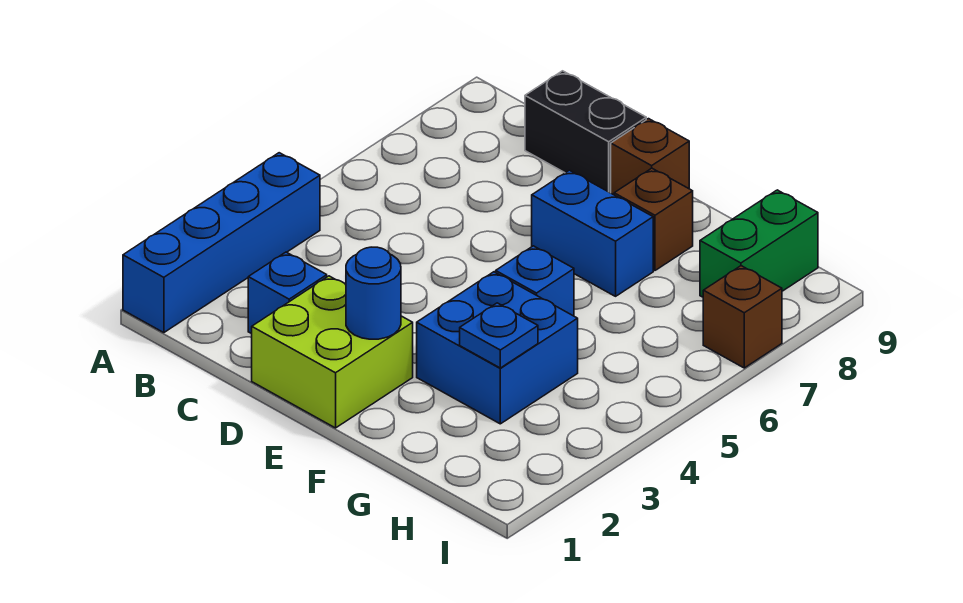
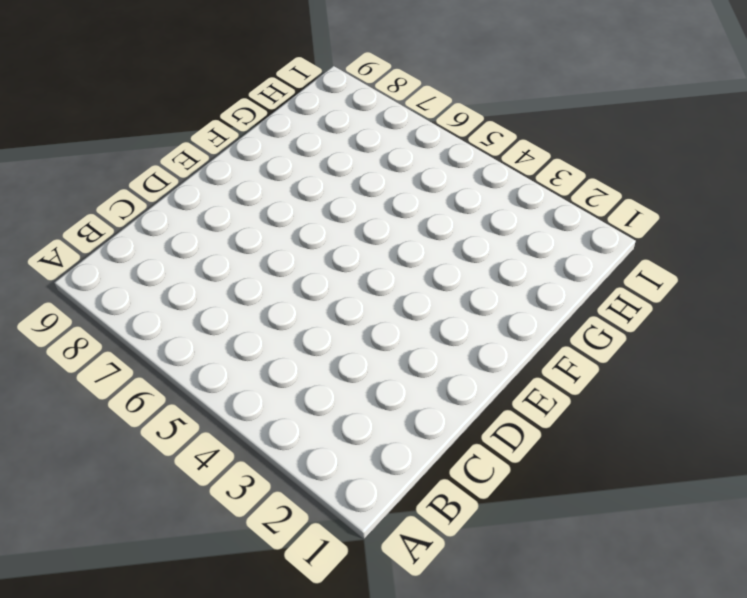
none -> blue 1x4 brick [123,153,320,333]
none -> blue 1x1 brick [248,252,327,334]
none -> black 1x2 brick [525,71,646,193]

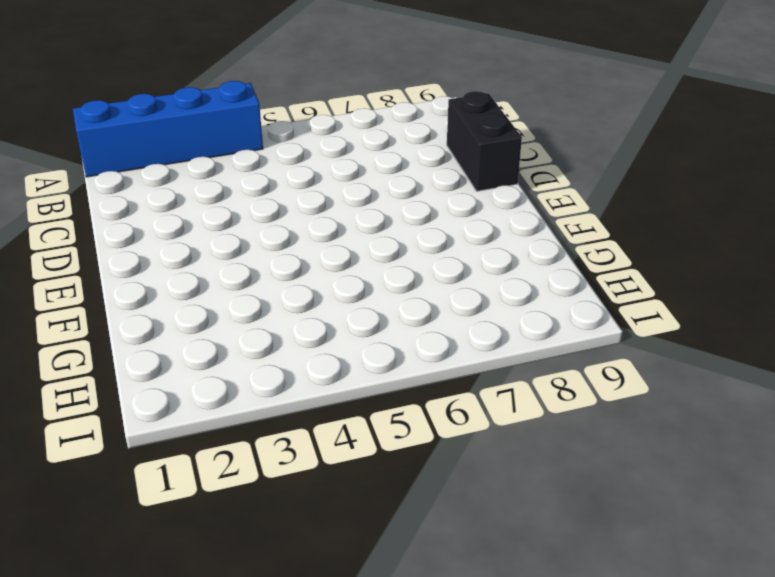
none -> blue 1x1 brick [248,252,327,334]
none -> lime 2x2 brick [252,276,413,428]
none -> blue 1x2 brick [532,170,653,296]

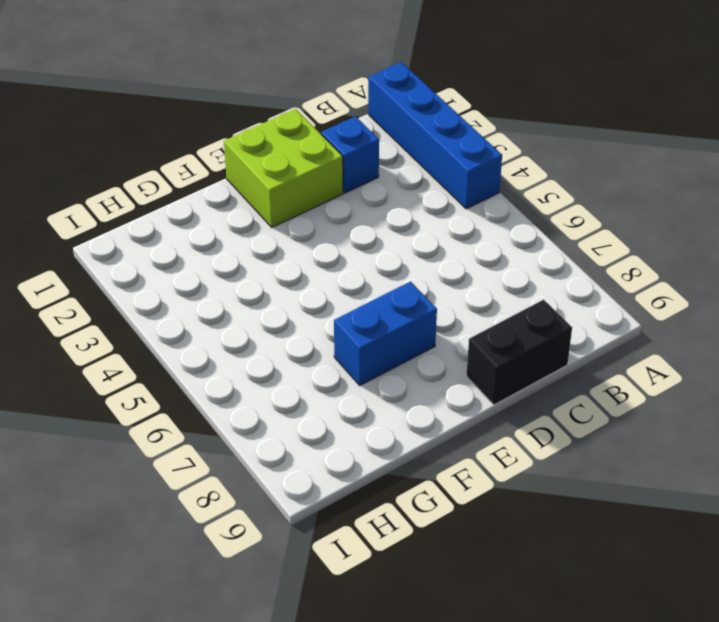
none -> brown 1x1 brick [611,119,689,195]
none -> blue 2x2 brick [417,272,578,424]
none -> blue 1x1 brick [496,246,574,316]

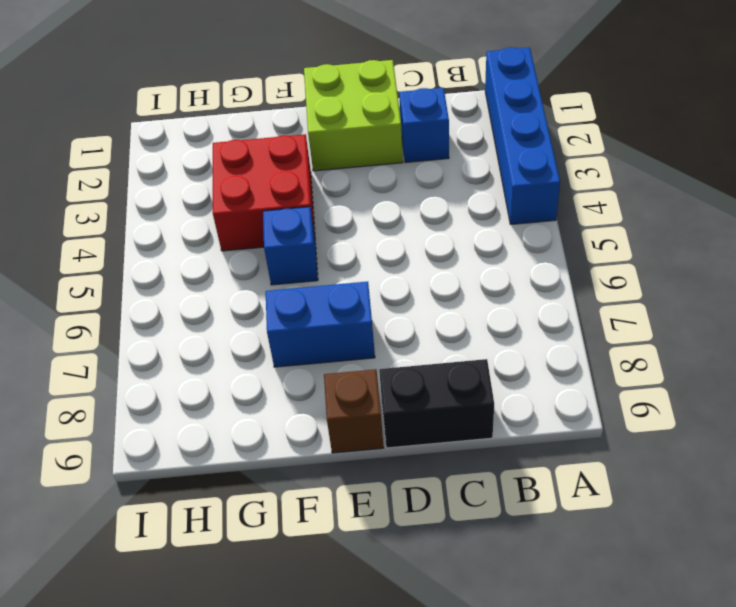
red 2x2 brick [213,134,315,251] -> blue 2x2 brick [417,272,578,424]
none -> brown 1x1 brick [614,168,693,270]
none -> green 1x2 brick [700,190,818,297]
none -> brown 1x1 brick [703,266,782,368]

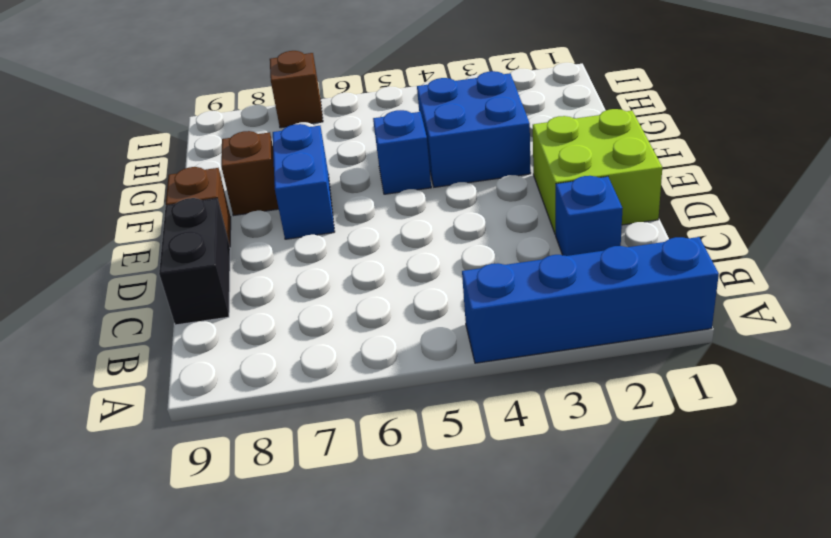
none -> green 1x2 brick [700,190,818,297]
none -> blue 1x1 round brick [346,247,401,339]
none -> blue 1x1 plate [460,303,538,368]

